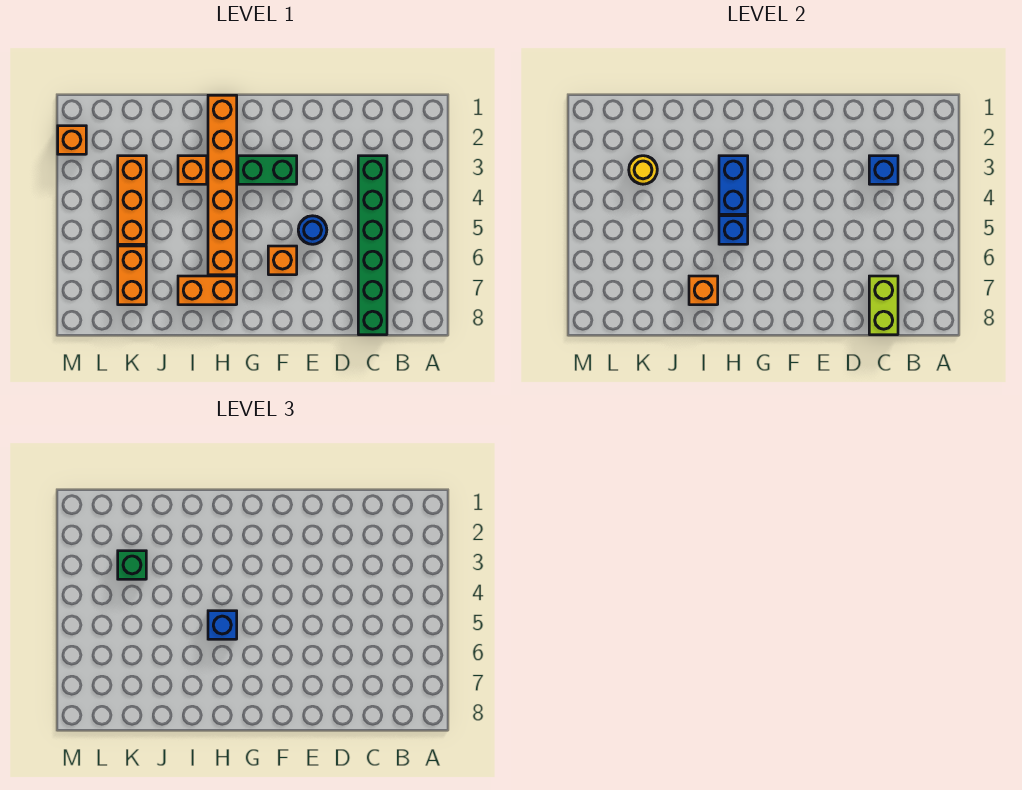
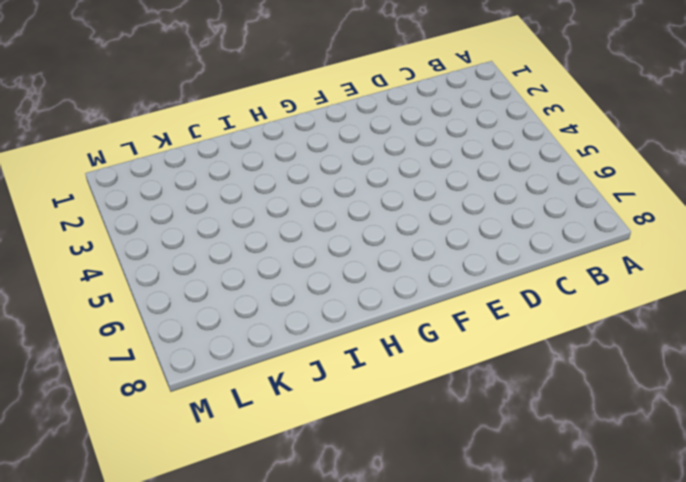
none -> green 1x6 brick [358,156,387,335]
none -> blue 1x1 round brick [298,216,327,244]
none -> green 1x2 brick [238,156,297,184]

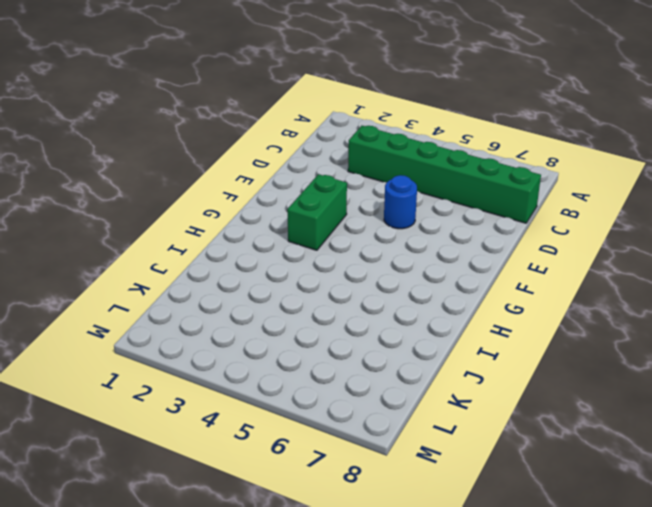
none -> orange 1x1 brick [268,246,297,275]
none -> orange 1x6 brick [208,95,237,275]
none -> orange 1x2 brick [178,276,237,305]

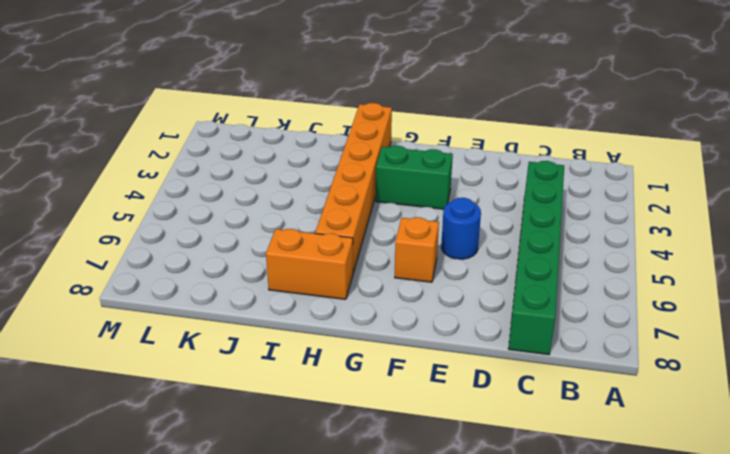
none -> orange 1x1 brick [178,156,207,184]
none -> orange 1x3 brick [118,156,146,244]
none -> orange 1x2 brick [118,246,146,305]

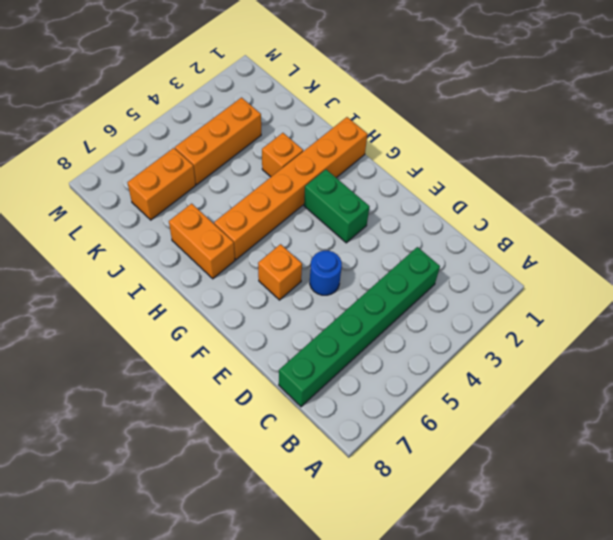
none -> orange 1x1 brick [58,126,86,154]
none -> blue 1x1 brick [869,156,898,184]
none -> lime 1x2 brick [869,276,898,335]

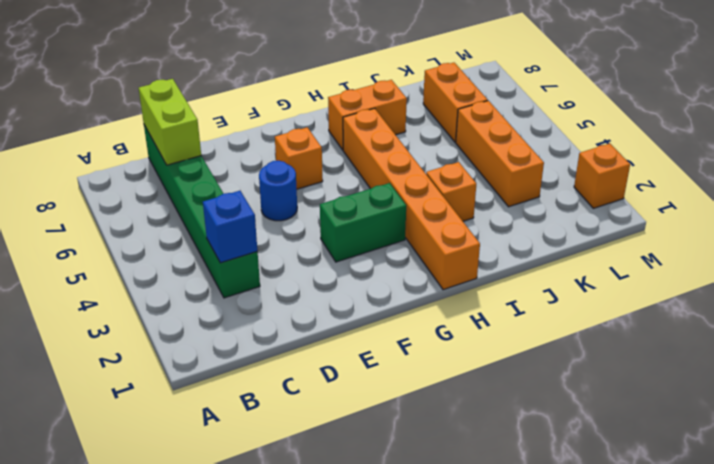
none -> blue 1x2 brick [719,156,748,214]
none -> blue 1x1 brick [719,216,748,244]
none -> orange 1x1 brick [689,276,718,305]

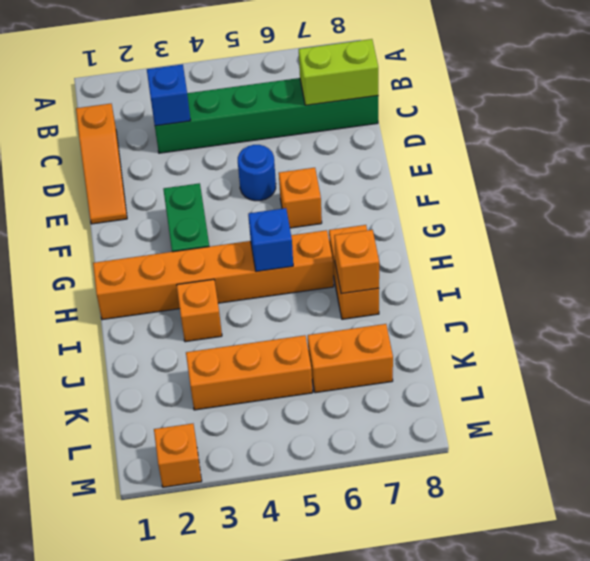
orange 1x3 slope [76,104,127,224] -> none
none -> blue 1x2 brick [719,156,748,214]
none -> yellow 1x1 round brick [629,156,657,184]
none -> blue 1x1 brick [208,611,237,639]

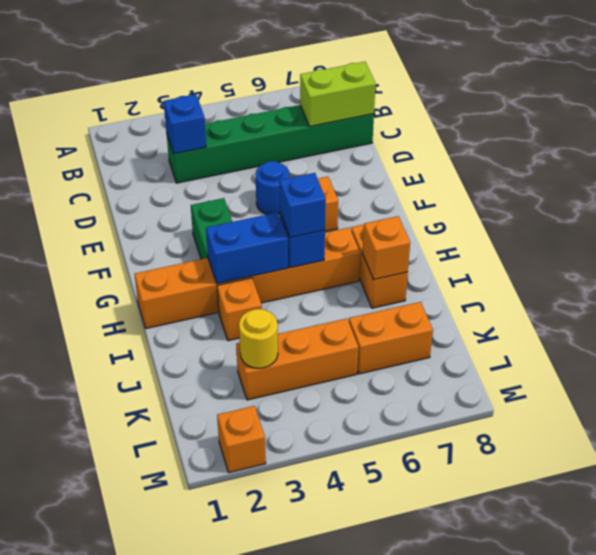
none -> green 1x1 brick [118,551,146,579]

